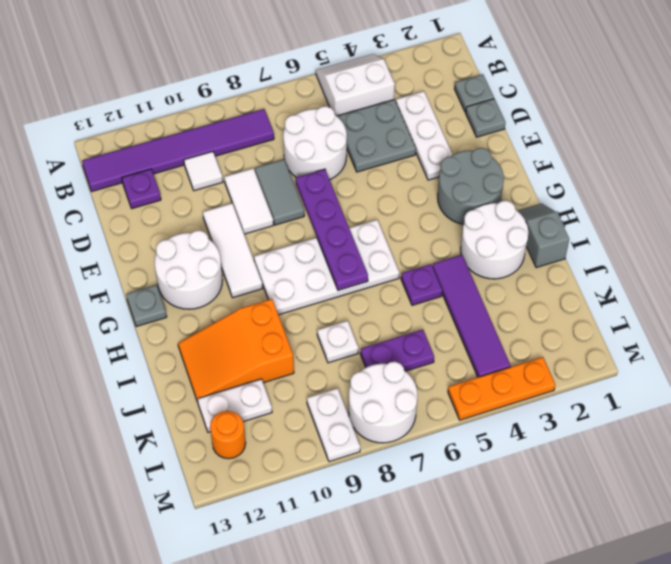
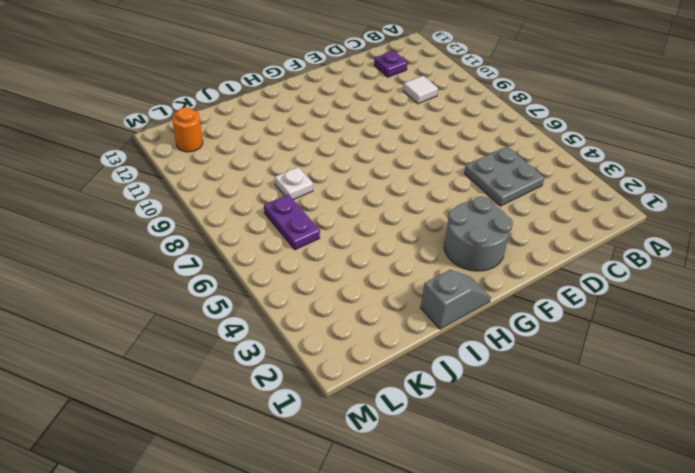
none -> white 2x2 slope [316,54,395,116]
none -> purple 1x6 tile [82,109,274,192]
none -> grey 1x1 plate [455,74,494,112]

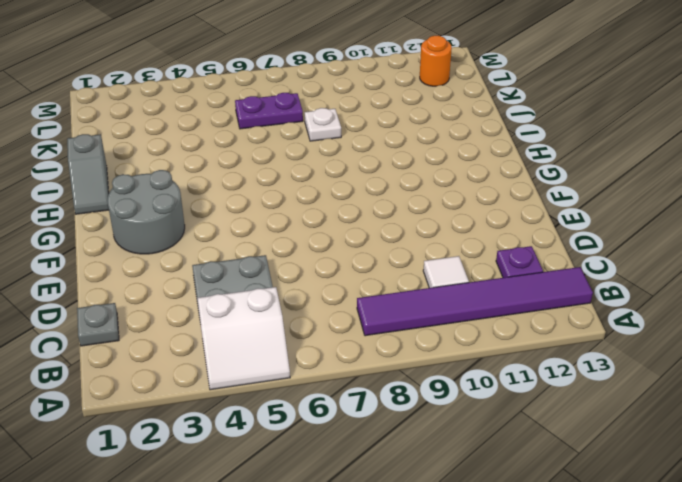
none -> white 1x3 plate [396,91,453,180]
none -> white 2x2 round brick [283,106,347,180]
none -> grey 1x1 plate [466,99,506,137]

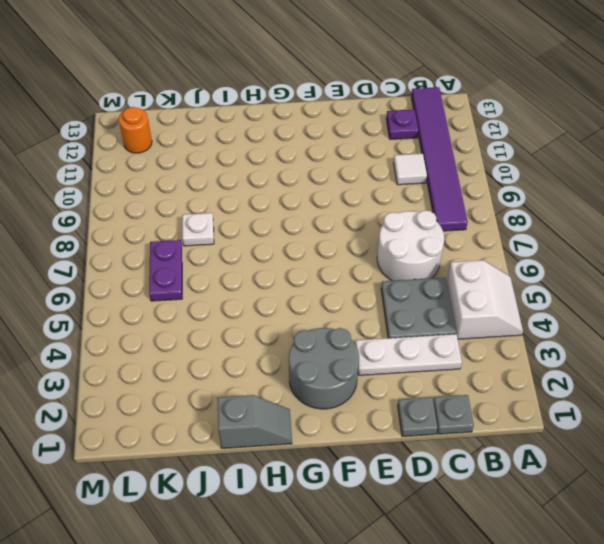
none -> grey 1x2 tile [255,159,304,225]
none -> white 1x2 tile [224,168,273,234]
none -> white 1x3 tile [203,203,263,298]

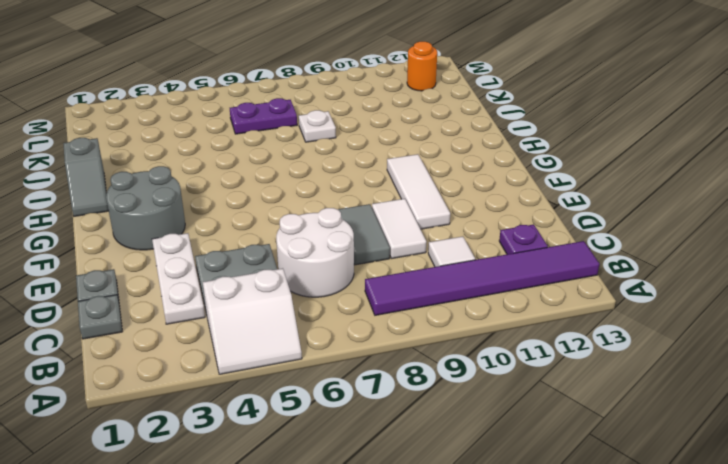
none -> white 2x2 round brick [154,230,223,309]
none -> white 2x4 plate [254,220,399,315]
none -> grey 1x1 plate [126,285,167,327]

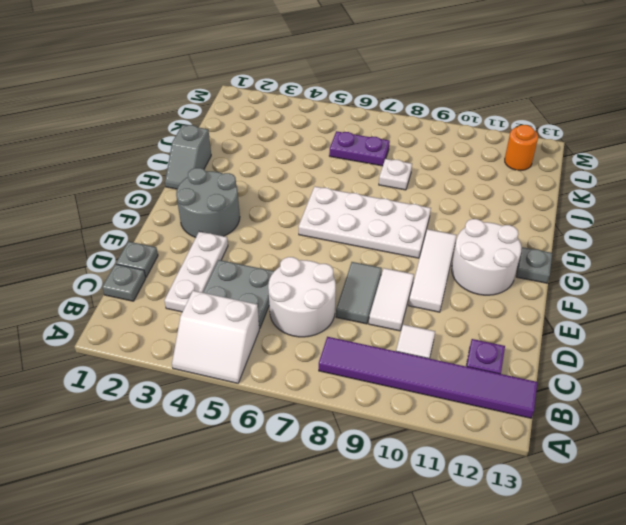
none -> white 2x2 round brick [461,201,528,279]
none -> purple 1x4 tile [432,255,511,377]
none -> purple 1x1 plate [401,264,442,305]

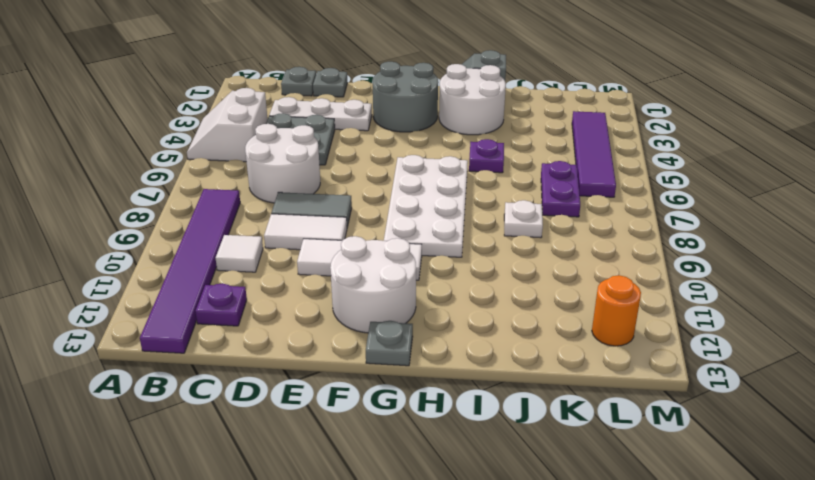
purple 1x4 tile [572,111,616,197] -> purple 1x4 tile turned to [432,255,511,377]
none -> orange 2x3 slope [178,299,294,401]
none -> white 1x2 plate [197,379,272,432]
none -> white 2x2 round brick [349,362,417,443]

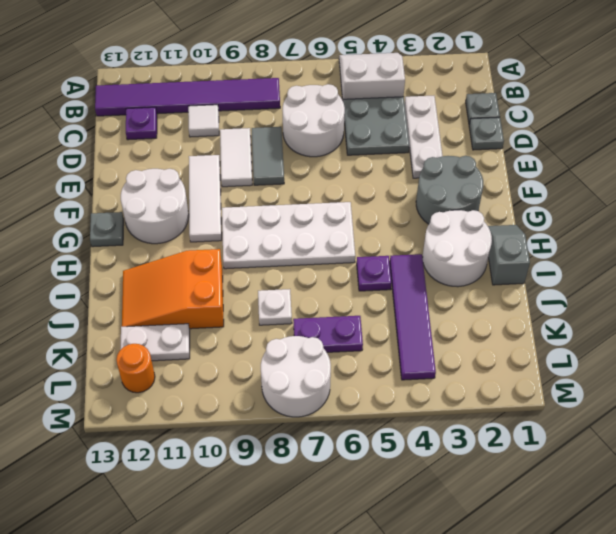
none -> white 1x2 plate [307,388,360,462]
none -> orange 1x3 plate [448,357,555,420]
none -> purple 1x4 plate [296,169,368,290]

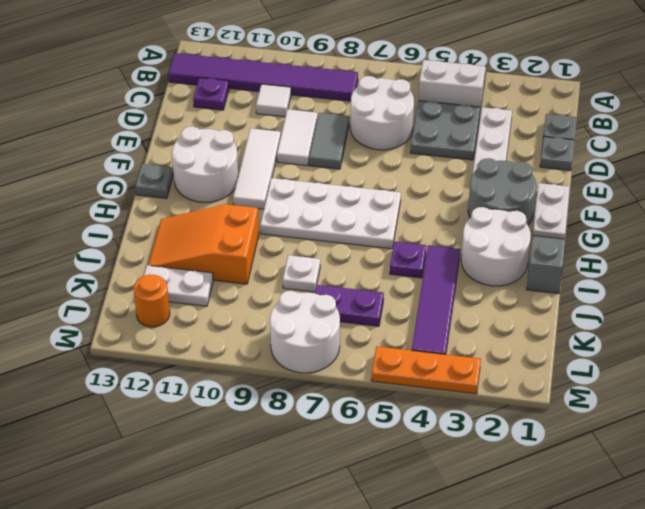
white 1x2 plate [533,183,570,239] -> white 1x2 plate moved to [307,388,360,462]
none -> purple 1x4 plate [296,169,368,290]

